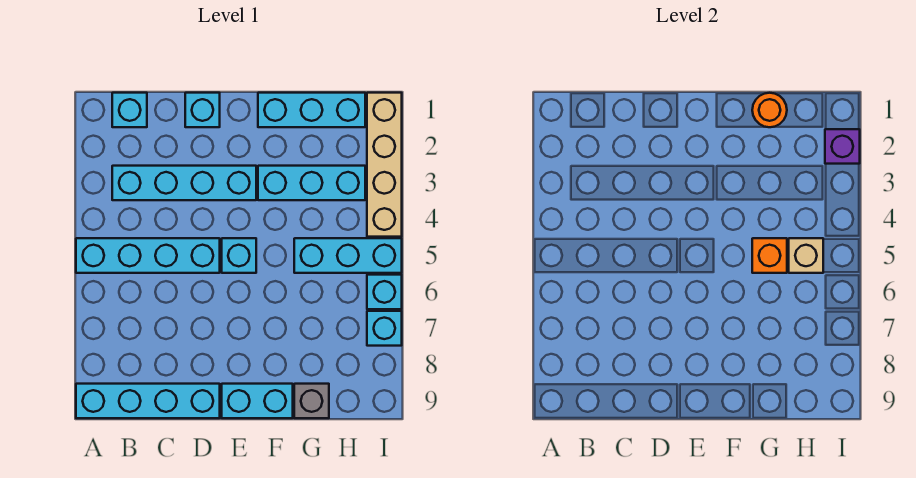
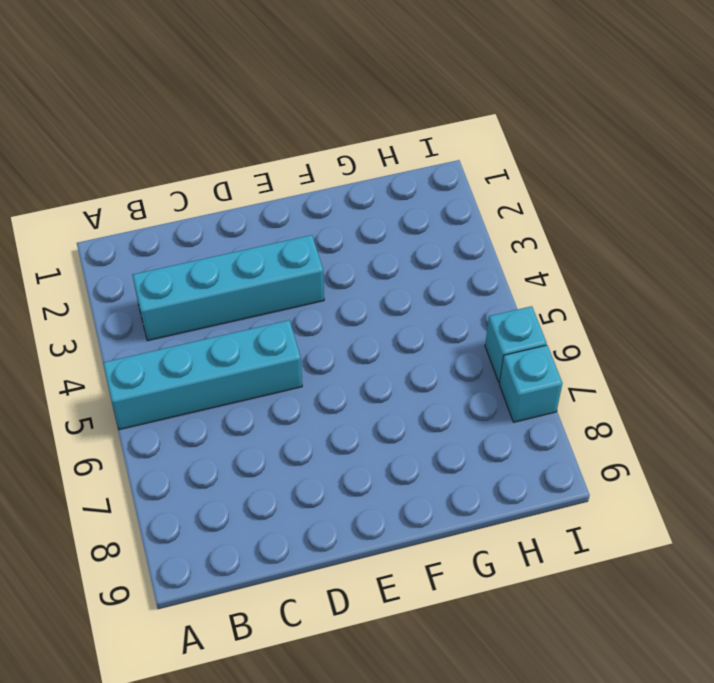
none -> cyan 1x4 brick [76,384,220,418]
none -> cyan 1x1 brick [112,93,147,127]
none -> cyan 1x1 brick [185,93,220,127]

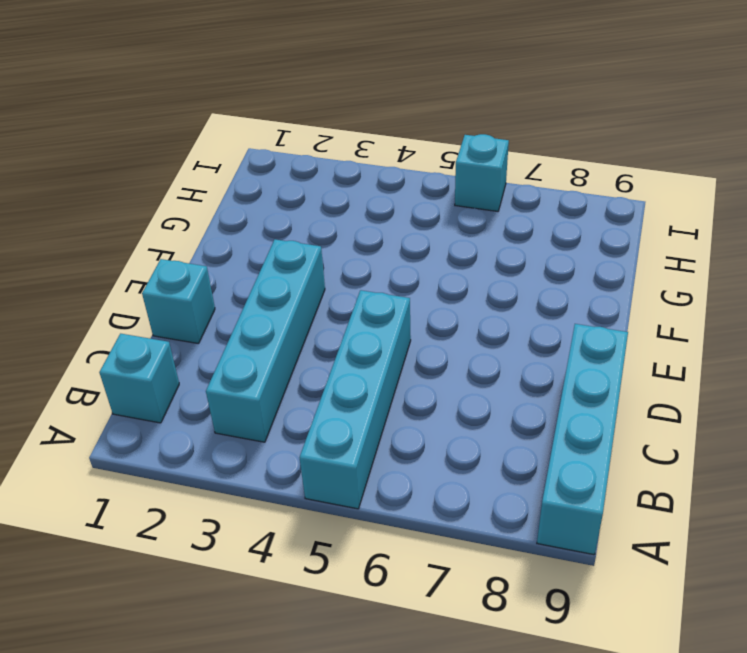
none -> cyan 1x1 brick [222,238,256,273]
none -> cyan 1x2 brick [222,384,293,418]
none -> cyan 1x3 brick [258,93,365,127]

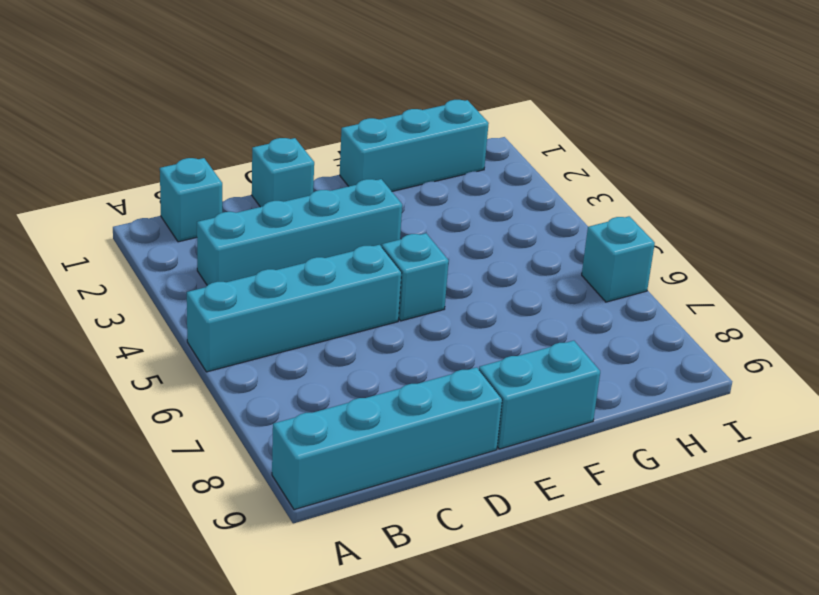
none -> cyan 1x3 brick [258,166,365,200]
none -> cyan 1x3 brick [294,238,402,273]
none -> grey 1x1 brick [294,384,329,418]

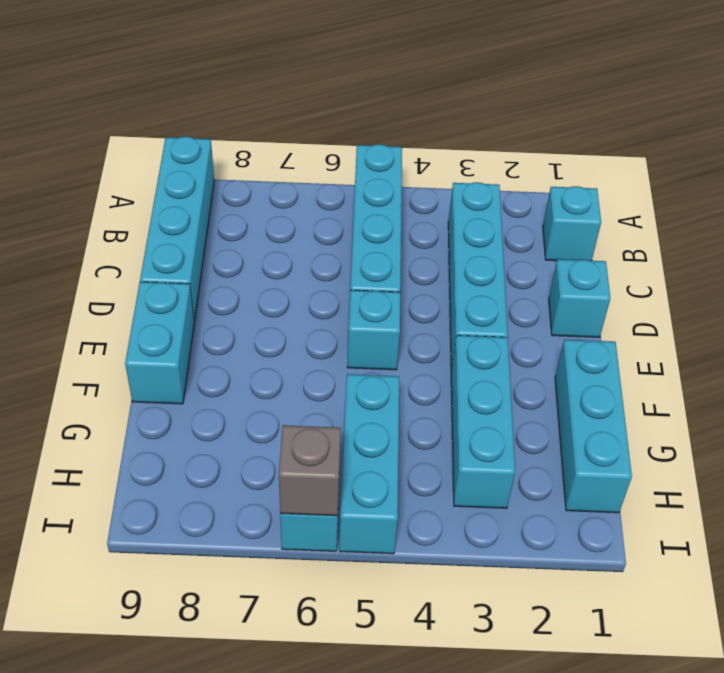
grey 1x1 brick [279,425,341,516] -> grey 1x1 brick moved to [294,384,329,418]
none -> tan 1x4 brick [367,93,402,237]
none -> cyan 1x1 brick [367,311,402,346]
none -> orange 1x1 round brick [752,93,787,127]

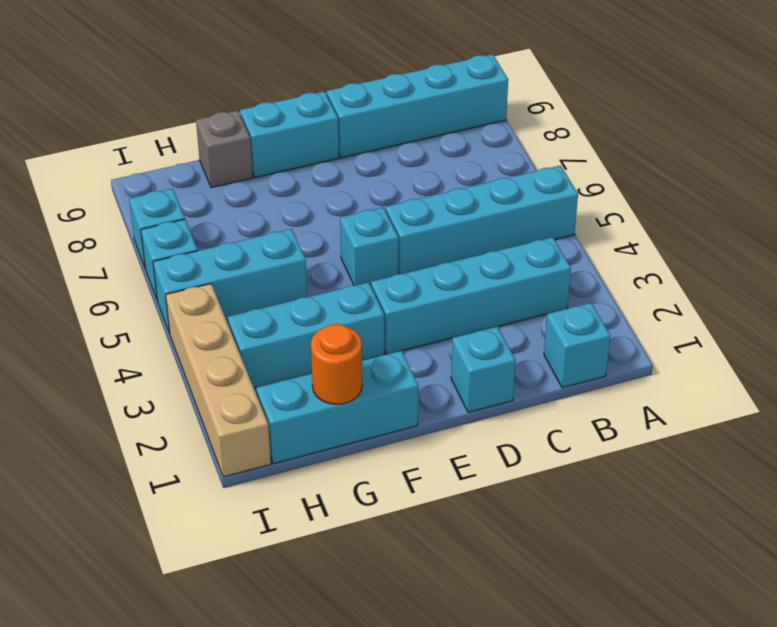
none -> orange 1x1 brick [752,238,787,273]
none -> tan 1x1 brick [789,238,823,273]
none -> purple 1x1 brick [825,129,860,164]

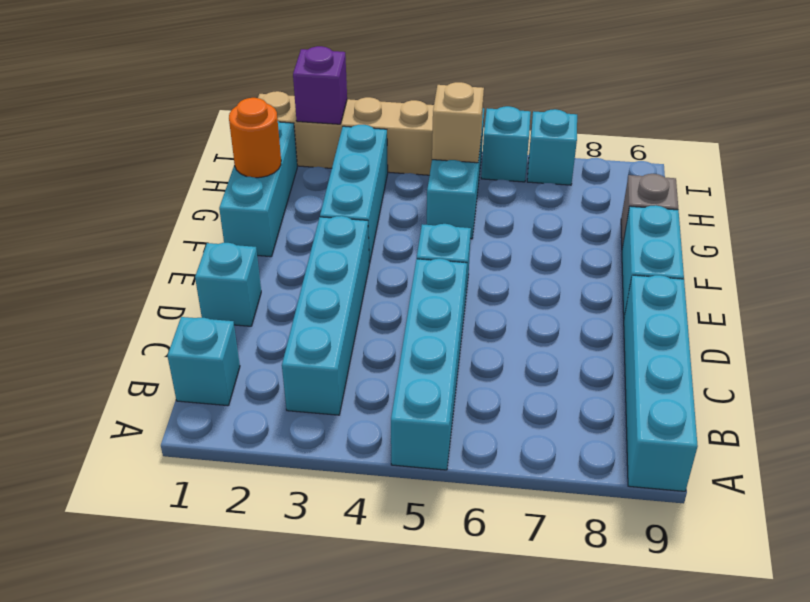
none -> orange 1x1 brick [752,238,787,273]

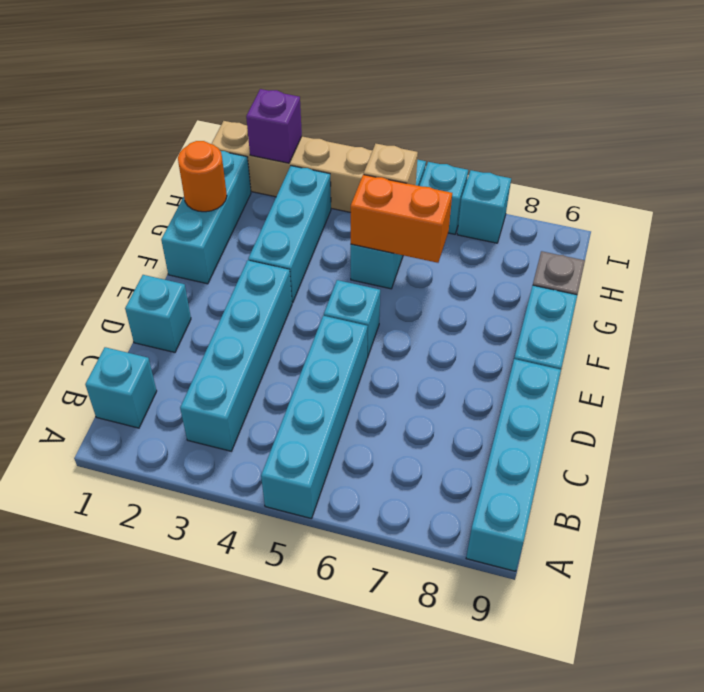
orange 1x2 brick [351,175,452,263] -> orange 1x1 brick [752,238,787,273]

